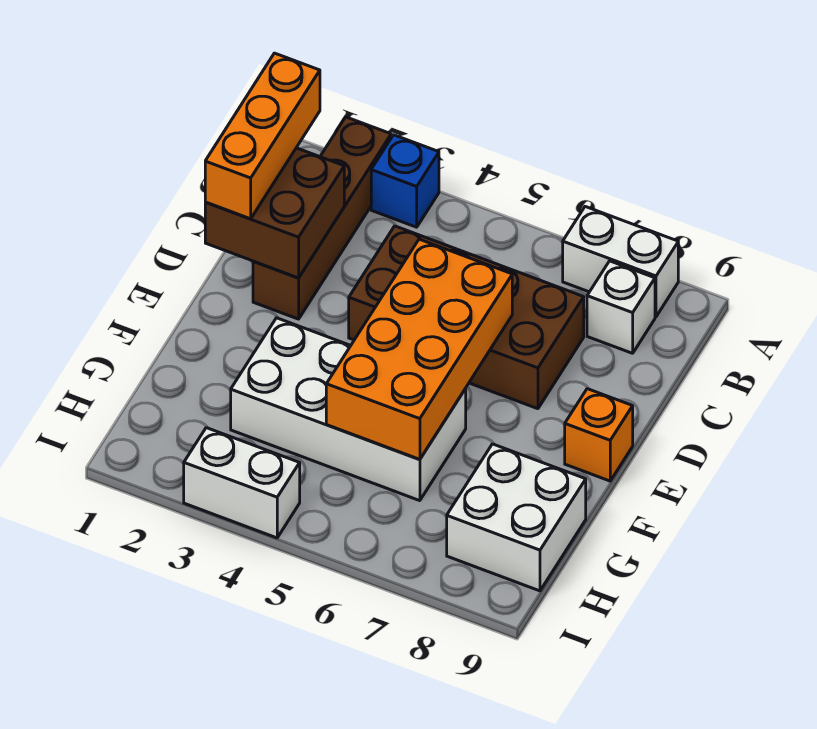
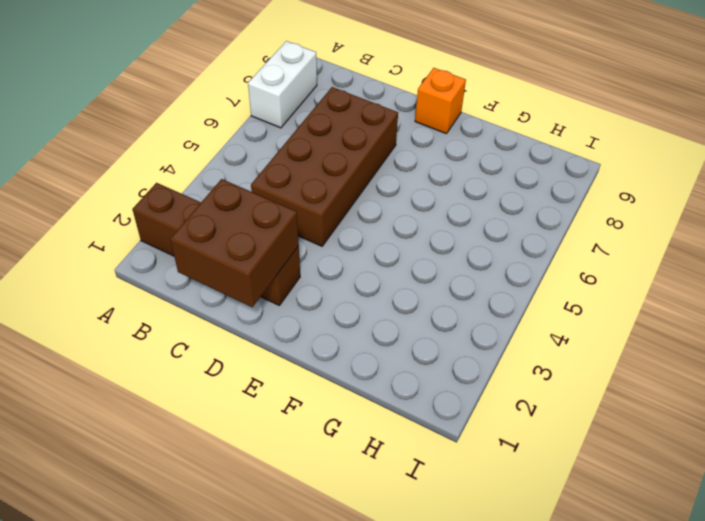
none -> blue 1x1 brick [371,135,439,227]
none -> white 1x1 brick [587,261,655,353]
none -> white 2x4 brick [231,318,466,501]

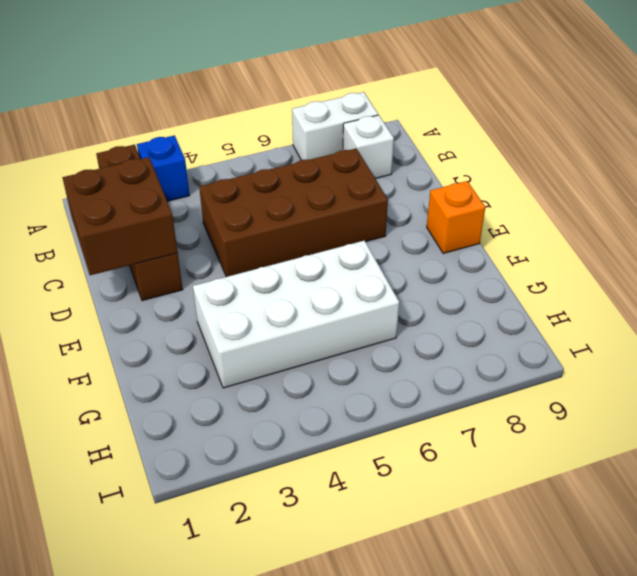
none -> white 2x2 brick [447,444,586,591]
none -> white 1x2 brick [184,428,300,538]
none -> orange 2x4 brick [326,239,512,460]

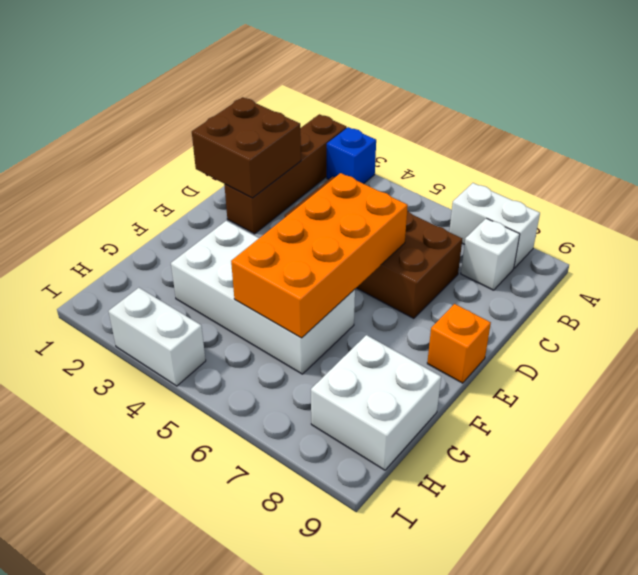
none -> orange 1x3 brick [205,53,320,219]

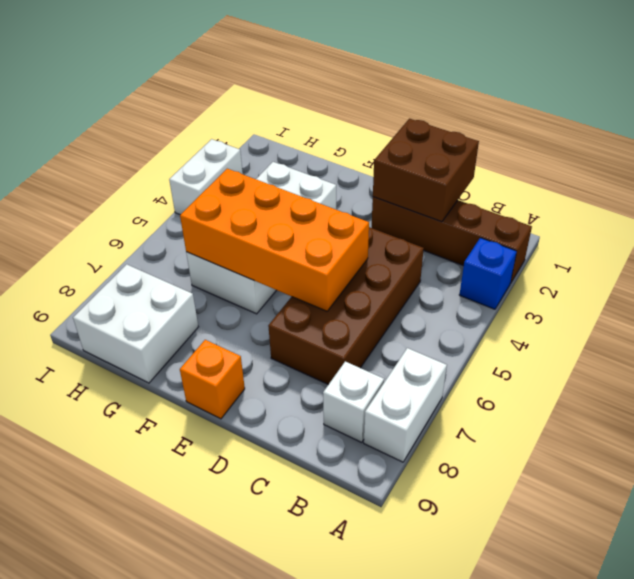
none -> orange 1x3 brick [205,53,320,219]

